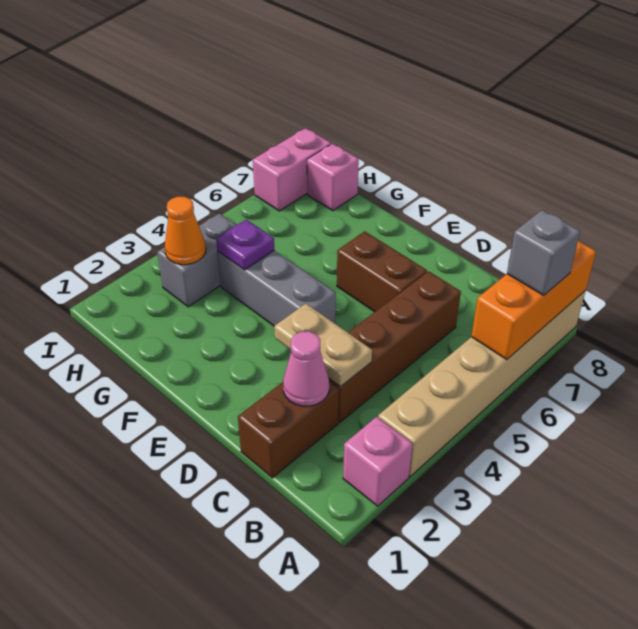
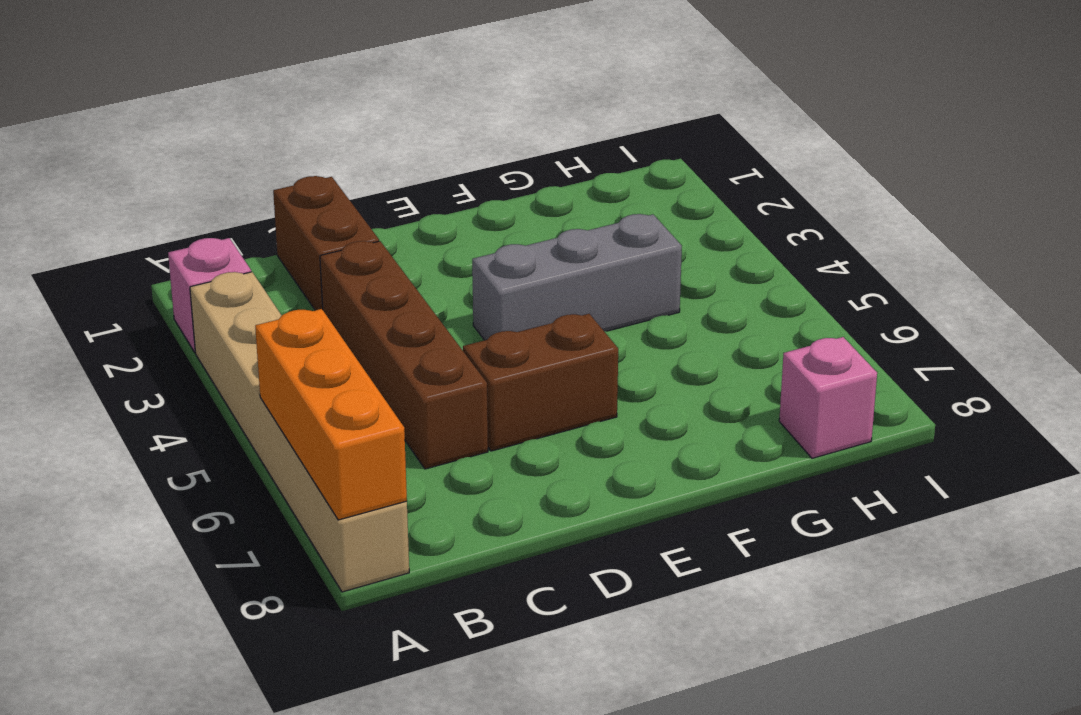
none -> grey 1x2 brick [157,213,236,307]
none -> pink 1x2 brick [253,128,331,211]
none -> pink 1x1 cone [283,331,329,406]

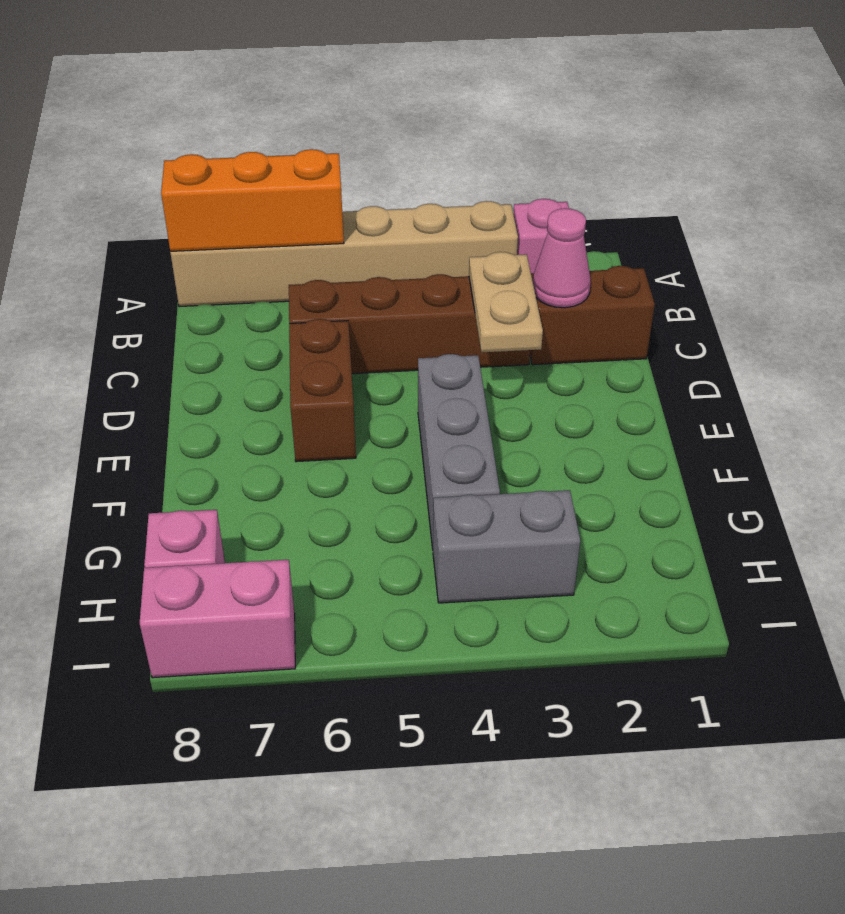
none -> purple 1x1 plate [216,220,274,270]
none -> orange 1x1 cone [165,197,206,265]
none -> grey 1x1 brick [507,210,580,295]

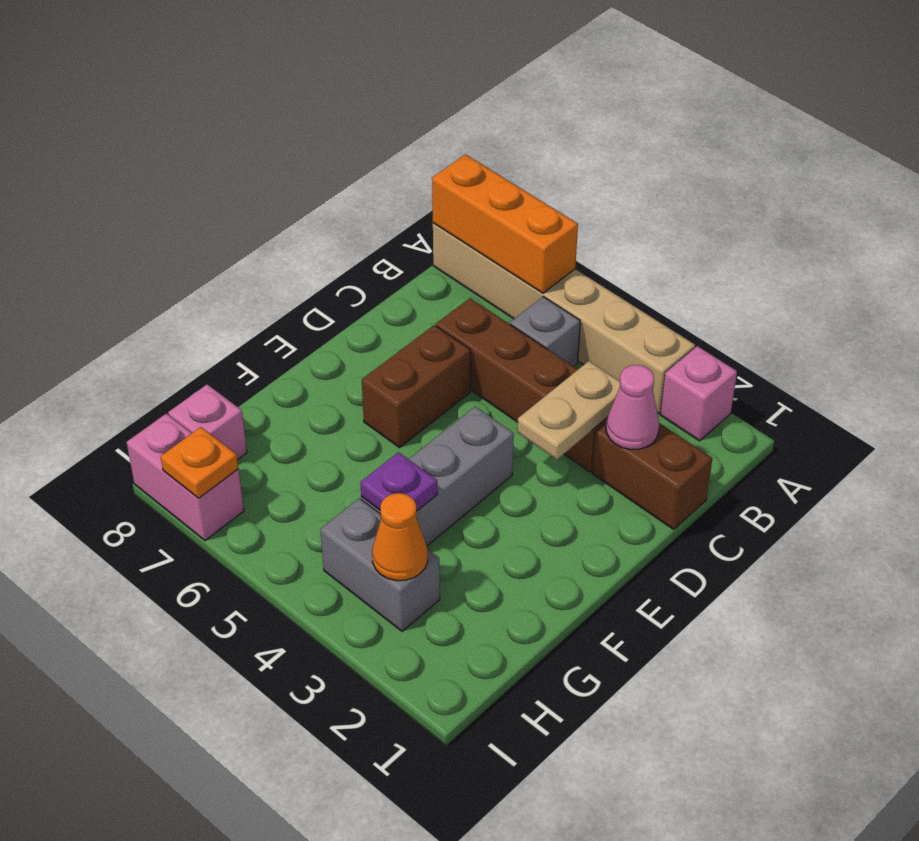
grey 1x1 brick [510,297,580,366] -> grey 1x1 brick moved to [507,210,580,295]
orange 1x1 plate [161,427,238,498] -> none

